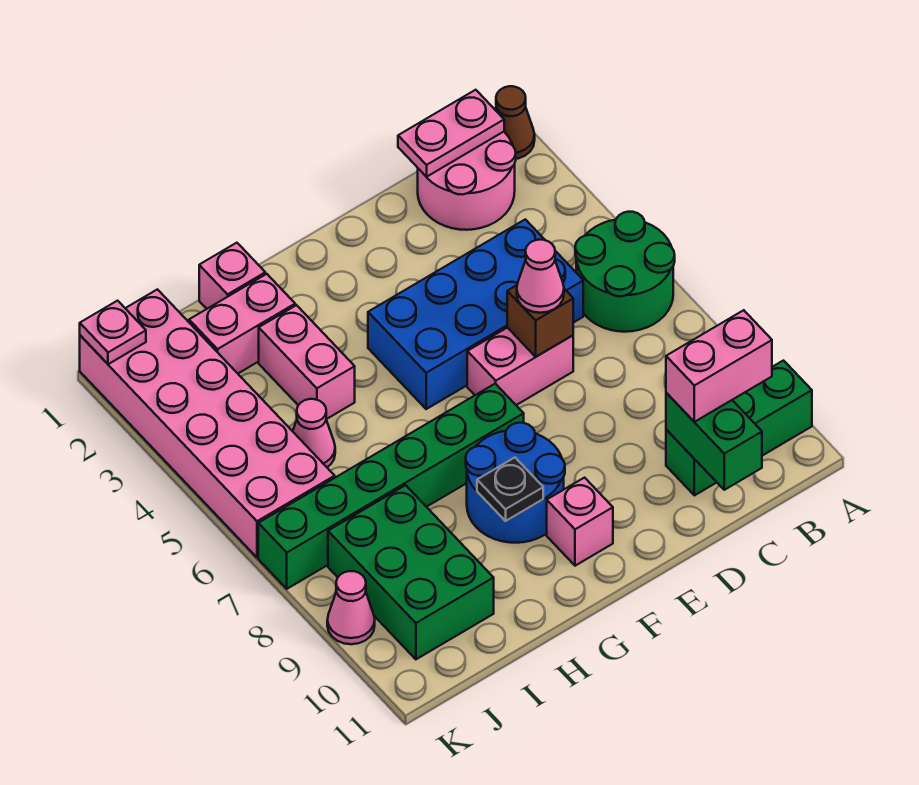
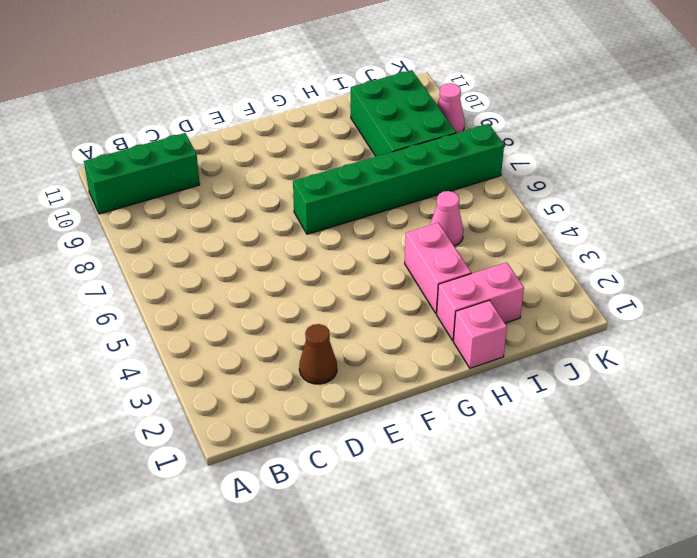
brown 1x1 cone [299,324,337,384] -> brown 1x1 cone moved to [495,86,535,159]
none -> green 2x2 round brick [575,212,675,332]
none -> pink 2x2 round brick [418,132,516,230]
none -> blue 2x4 brick [368,219,583,409]

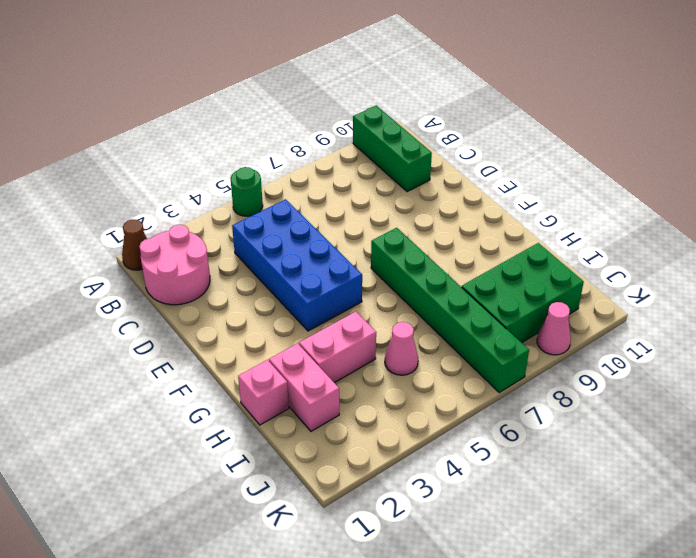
green 1x1 round brick [230,167,263,216] -> green 2x2 round brick [575,212,675,332]
none -> pink 1x2 brick [467,328,573,405]
none -> blue 2x2 round brick [466,423,565,543]
none -> pink 1x1 brick [547,478,613,566]

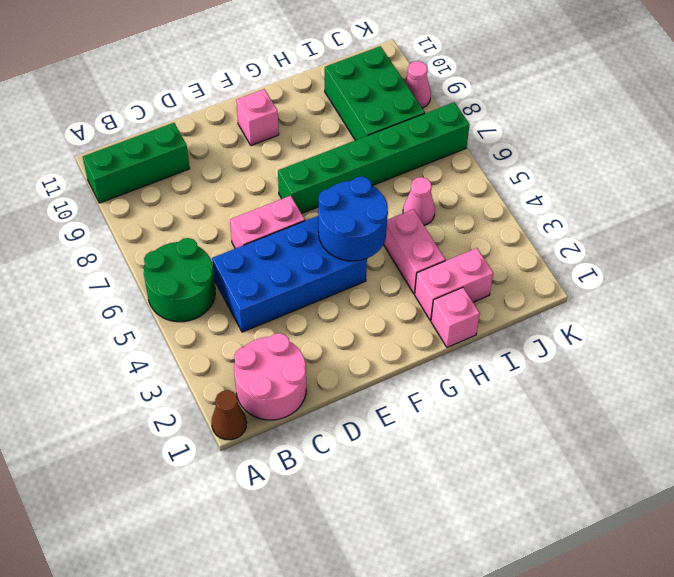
blue 2x2 round brick [318,176,388,261] -> blue 2x2 round brick moved to [466,423,565,543]
none -> pink 2x6 brick [80,289,335,558]
none -> pink 1x2 plate [398,90,504,177]
none -> green 1x2 brick [666,393,762,490]

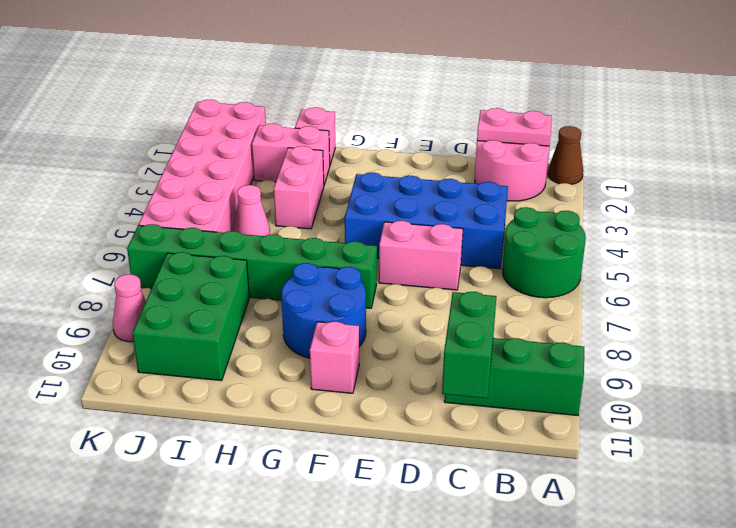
none -> brown 1x1 brick [507,285,573,357]
none -> black 1x1 plate [477,458,543,521]
none -> pink 1x1 plate [80,301,146,364]

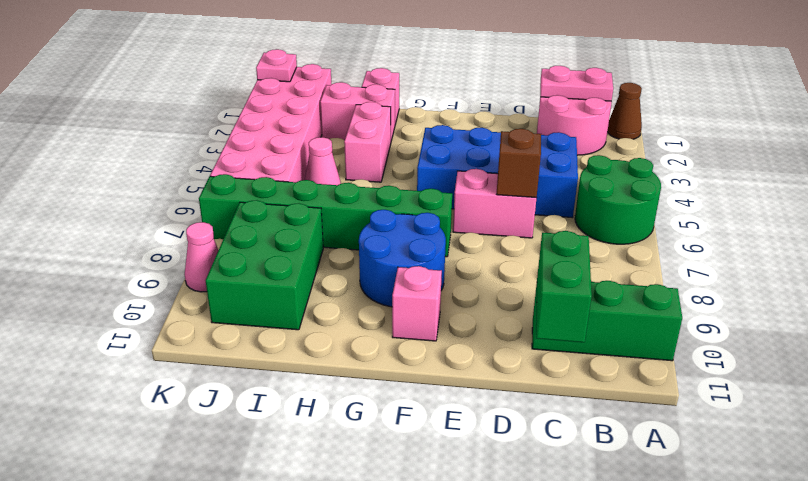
none -> black 1x1 plate [477,458,543,521]
none -> pink 1x2 brick [666,310,772,422]
none -> pink 1x1 cone [517,240,564,313]

